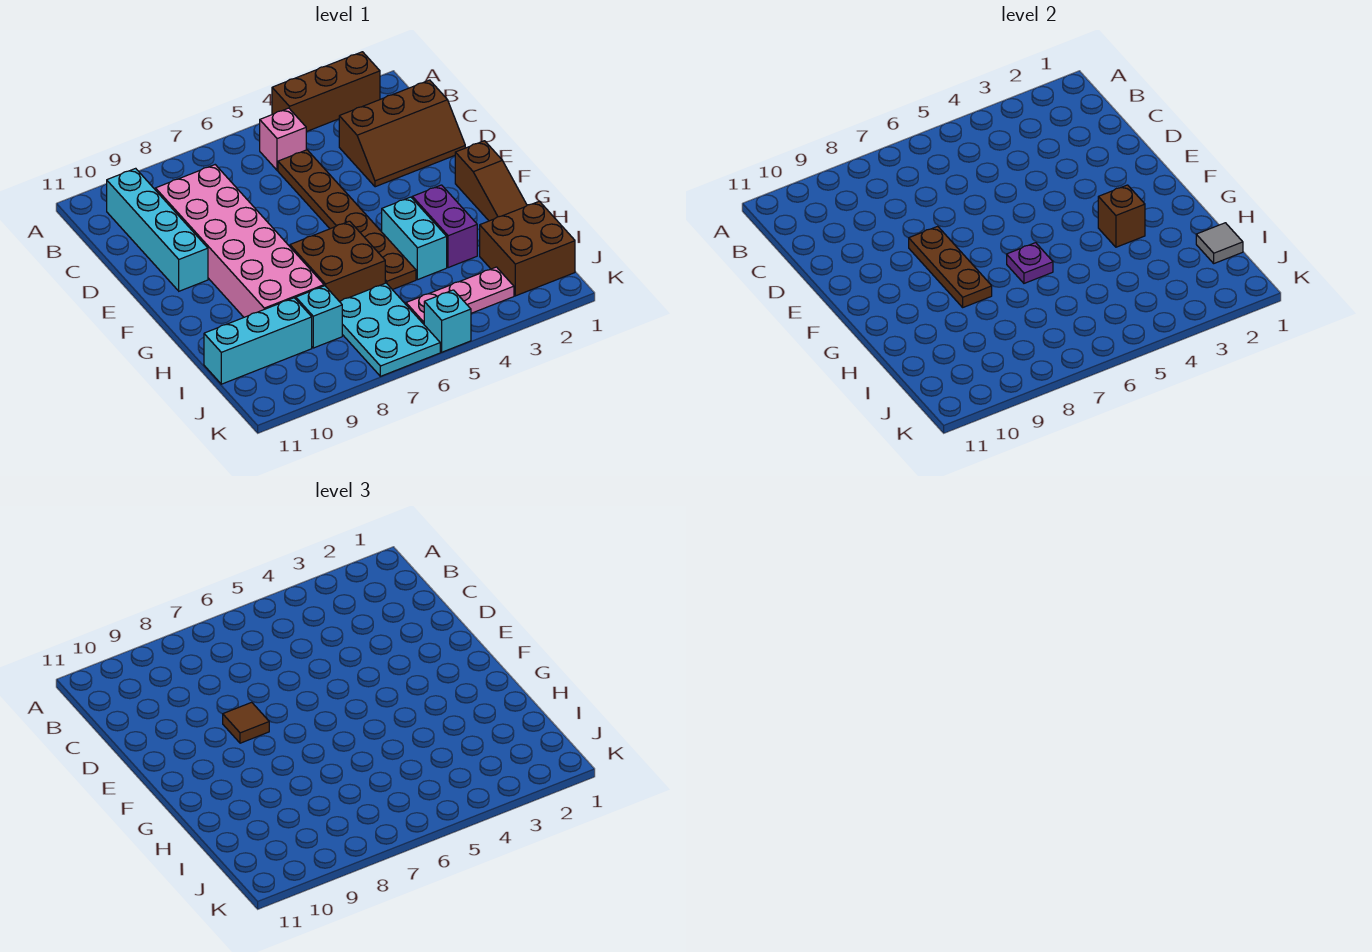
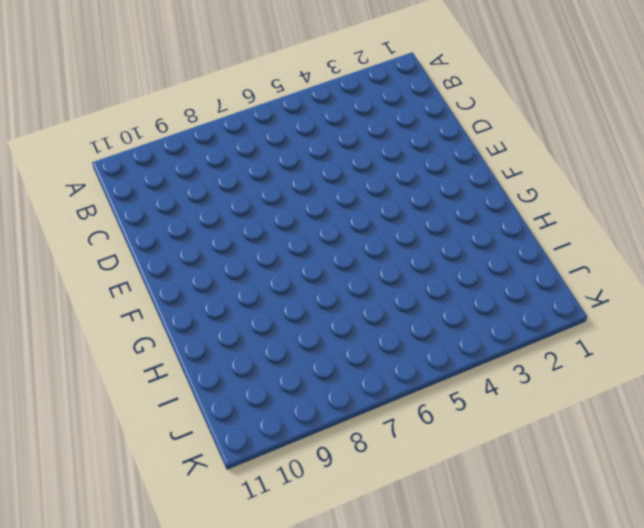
none -> brown 1x3 brick [272,52,380,132]
none -> pink 1x1 brick [259,108,306,170]
none -> cyan 1x4 brick [107,168,208,291]

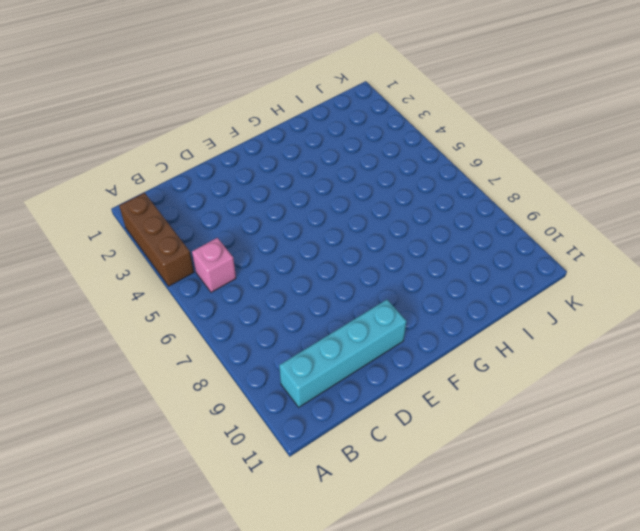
none -> brown 2x3 slope [339,80,465,187]
none -> brown 1x6 plate [278,150,416,290]
none -> pink 2x6 brick [155,165,324,317]

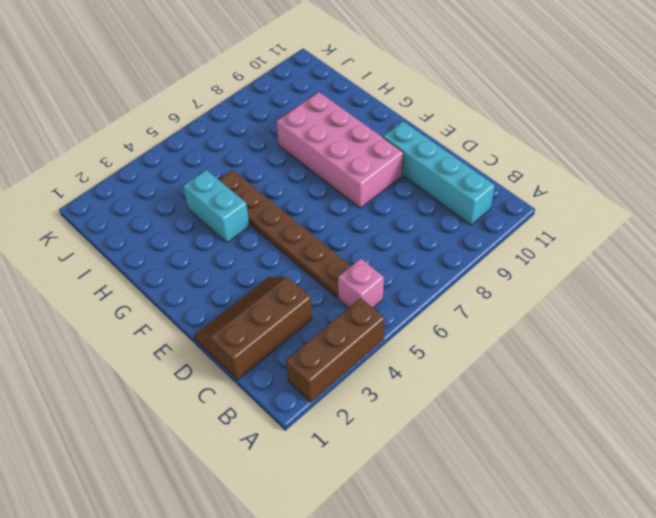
pink 2x4 brick [277,92,403,208] -> pink 2x6 brick [155,165,324,317]
none -> brown 1x3 slope [455,141,527,221]
none -> purple 1x2 brick [412,185,477,268]
none -> brown 2x2 brick [290,221,385,301]

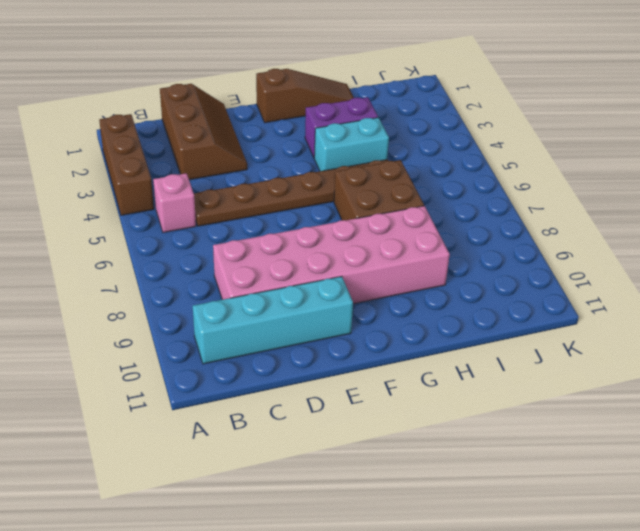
none -> brown 2x2 brick [480,201,575,296]
none -> cyan 2x3 plate [339,283,440,376]
none -> cyan 1x1 brick [296,286,342,348]

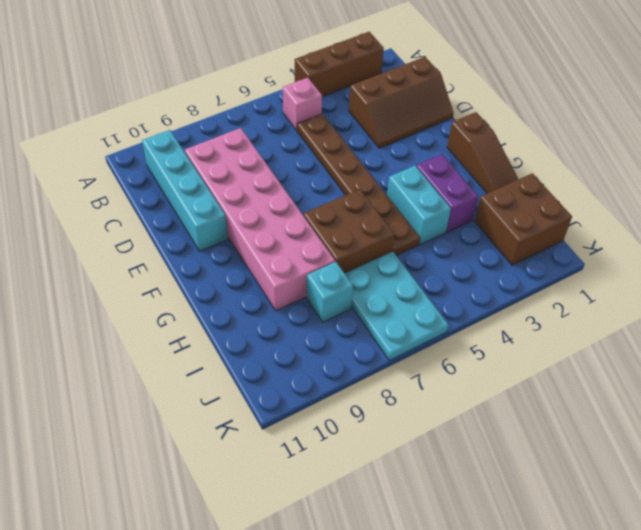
none -> cyan 1x3 brick [204,298,312,384]
none -> pink 1x3 plate [406,267,514,324]
none -> cyan 1x1 brick [424,290,471,352]

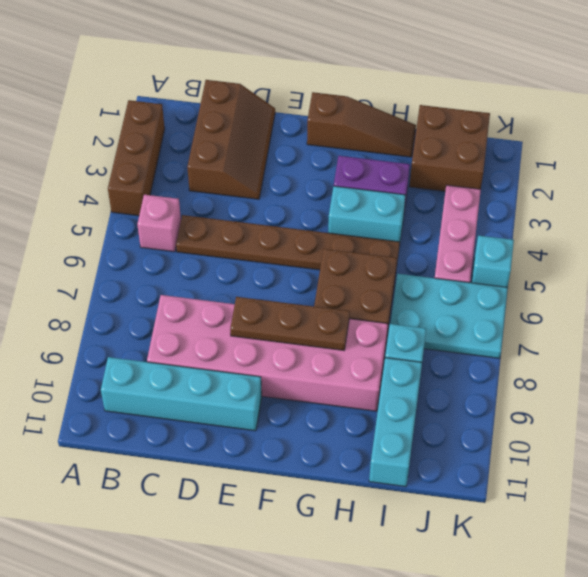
none -> brown 1x1 brick [1098,185,1145,247]
none -> purple 1x1 plate [1007,243,1053,283]
none -> grey 1x1 tile [1196,223,1243,263]

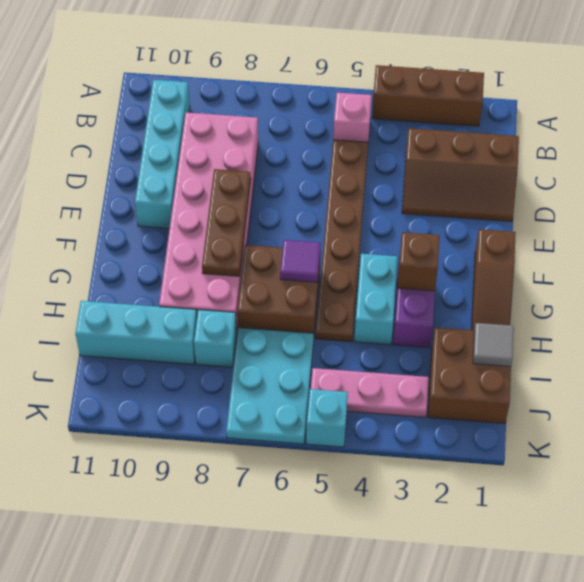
purple 1x1 tile [280,240,321,282] -> purple 1x1 plate [1007,243,1053,283]
none -> brown 1x1 tile [223,702,269,743]

